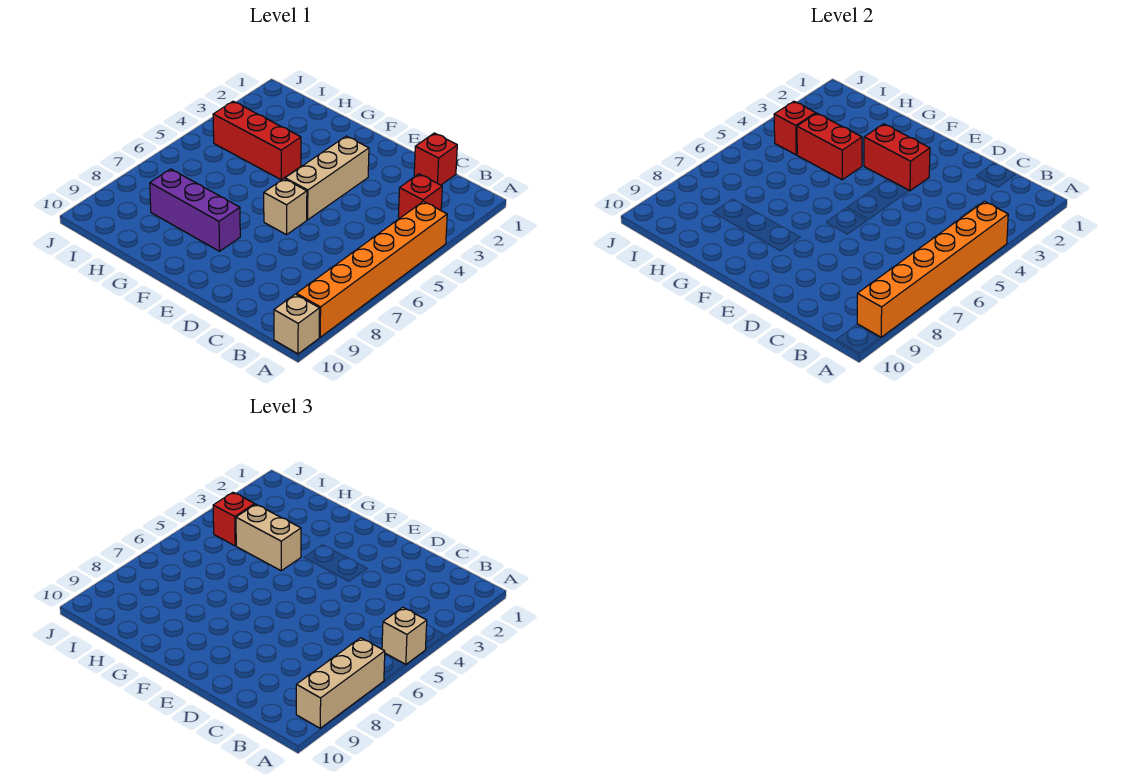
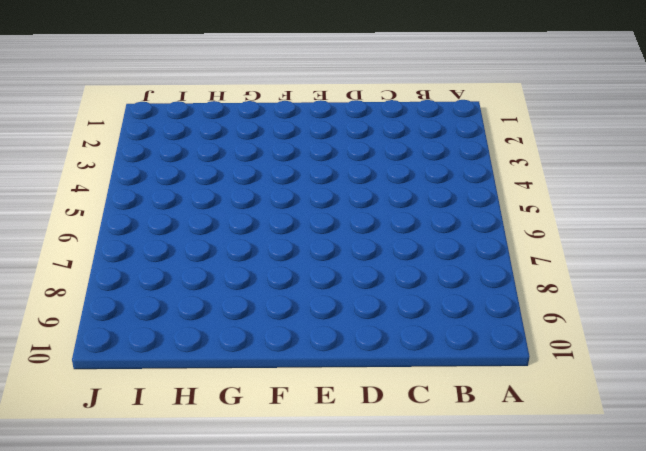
none -> orange 1x6 brick [296,201,447,337]
none -> tan 1x1 brick [274,294,320,354]
none -> red 1x1 brick [398,174,442,218]

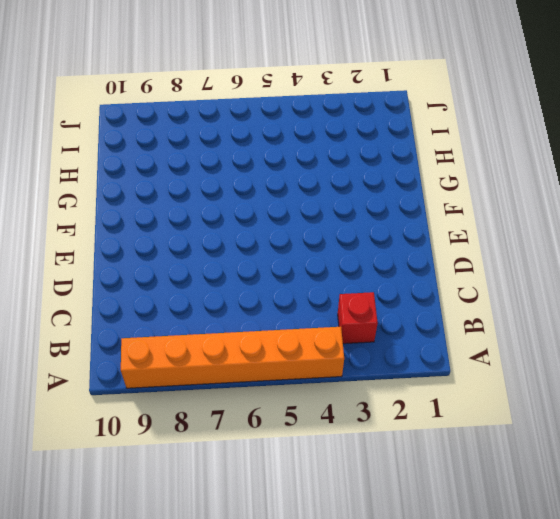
none -> tan 1x1 brick [274,294,320,354]
none -> red 1x1 brick [414,133,457,185]
none -> tan 1x3 brick [285,136,369,220]

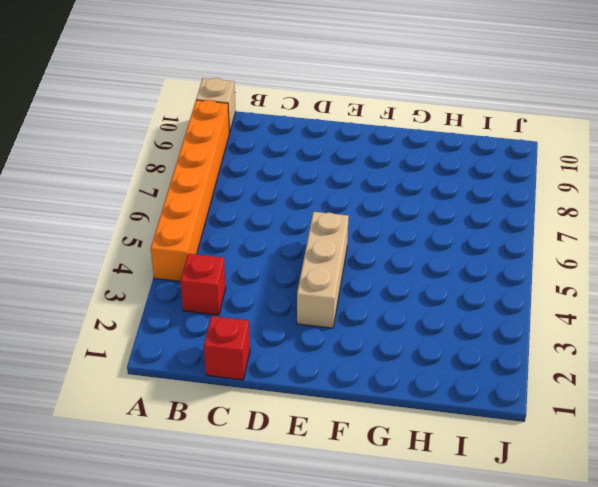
none -> tan 1x1 brick [264,179,307,235]
none -> purple 1x3 brick [150,169,240,251]
none -> red 1x3 brick [213,101,301,180]

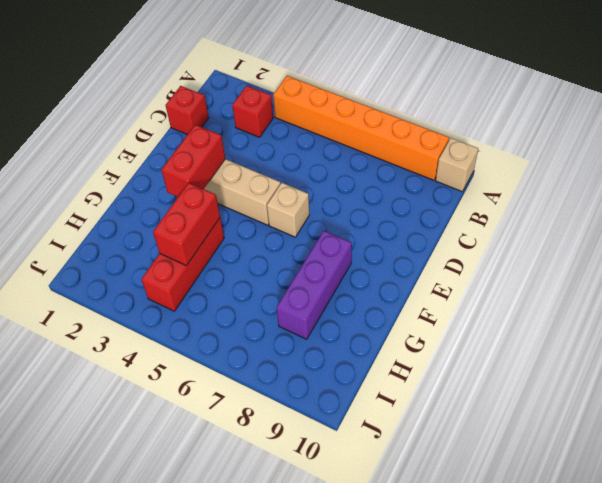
none -> orange 1x6 brick [857,201,1008,337]
none -> red 1x1 brick [774,101,816,155]
none -> tan 1x1 brick [382,607,427,665]

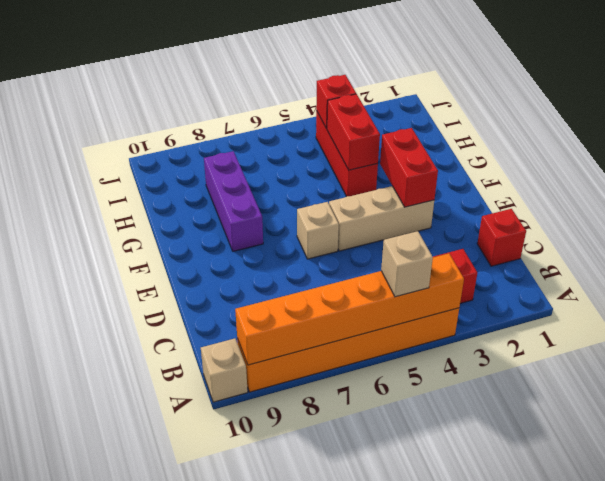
none -> tan 1x3 brick [296,638,385,728]
none -> tan 1x2 brick [236,504,301,571]
none -> red 1x1 brick [213,492,255,546]

